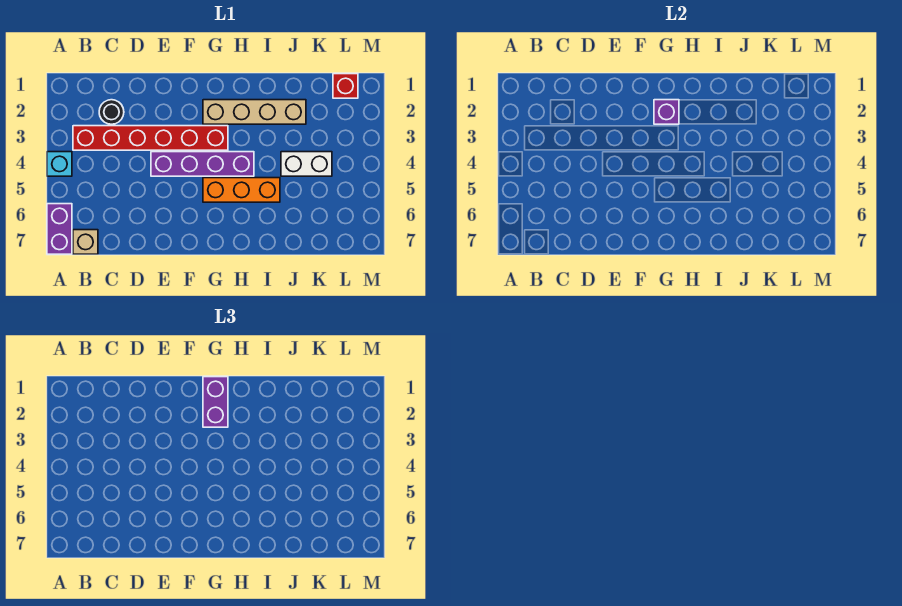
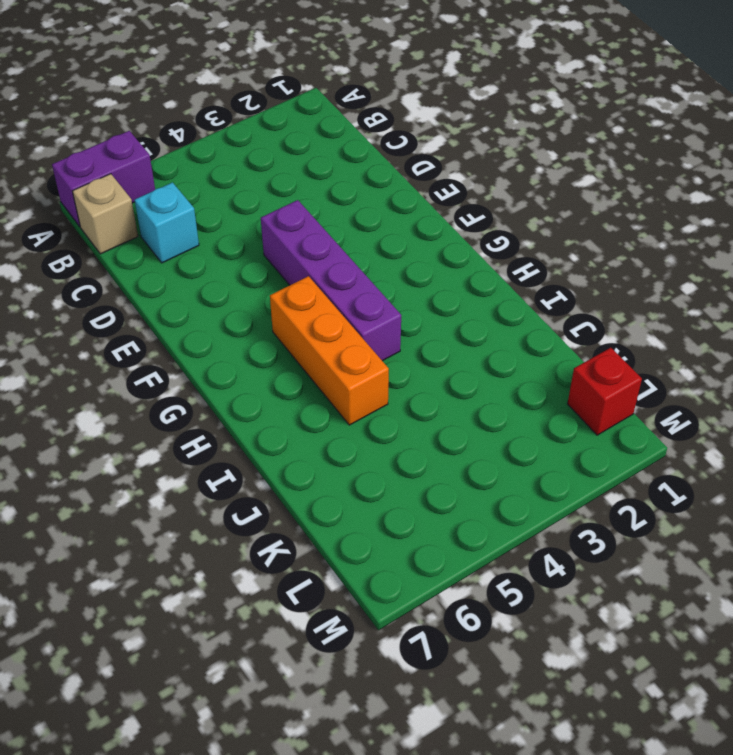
cyan 1x1 brick [135,182,199,263] -> cyan 1x1 brick moved to [47,152,72,176]
none -> red 1x6 brick [73,126,228,150]
none -> black 1x1 round brick [99,100,124,124]
none -> tan 1x4 brick [203,100,306,124]

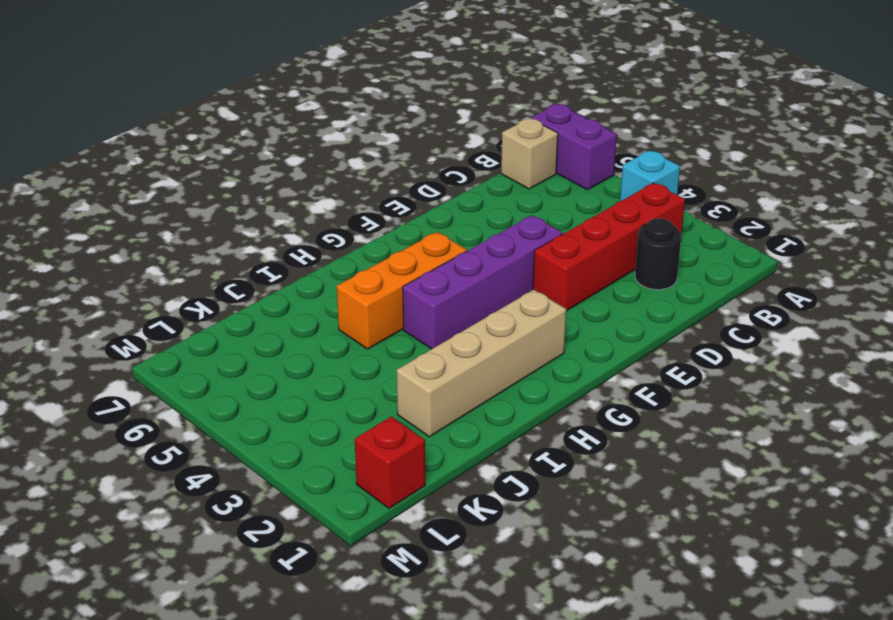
red 1x4 brick [533,183,685,311] -> red 1x6 brick [73,126,228,150]
none -> white 1x2 brick [281,152,332,176]
none -> purple 1x1 brick [654,100,679,124]
none -> purple 1x2 brick [203,377,228,427]

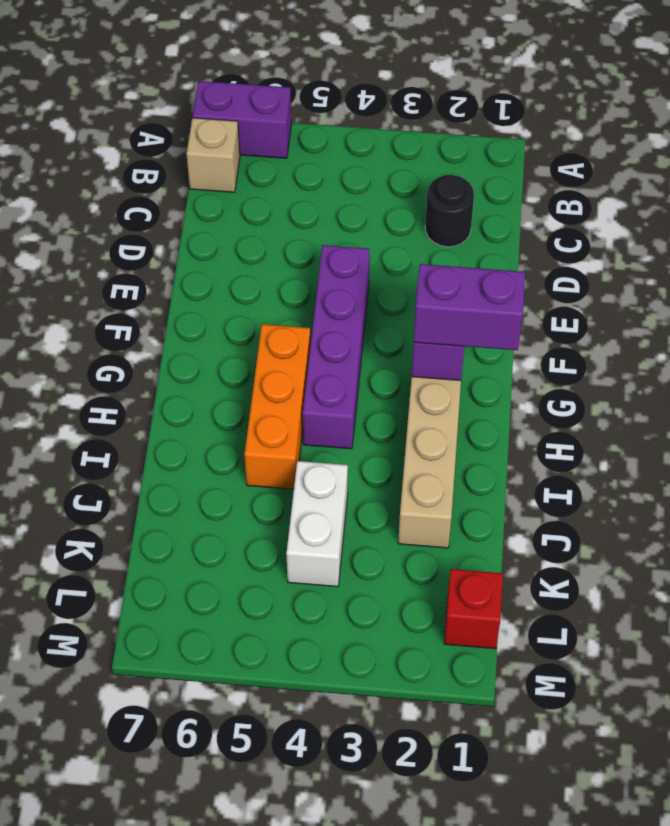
none -> cyan 1x1 brick [47,152,72,176]
none -> red 1x6 brick [73,126,228,150]

